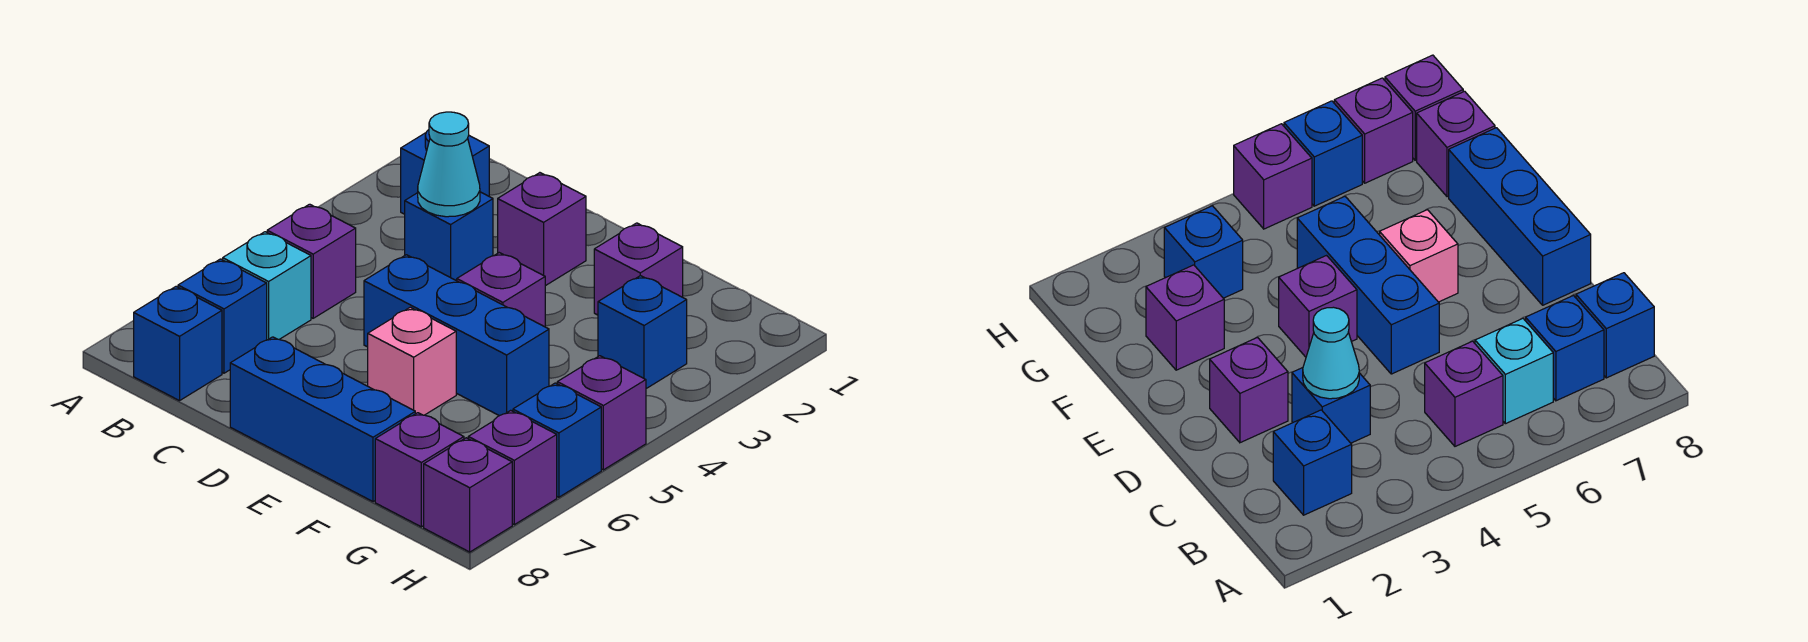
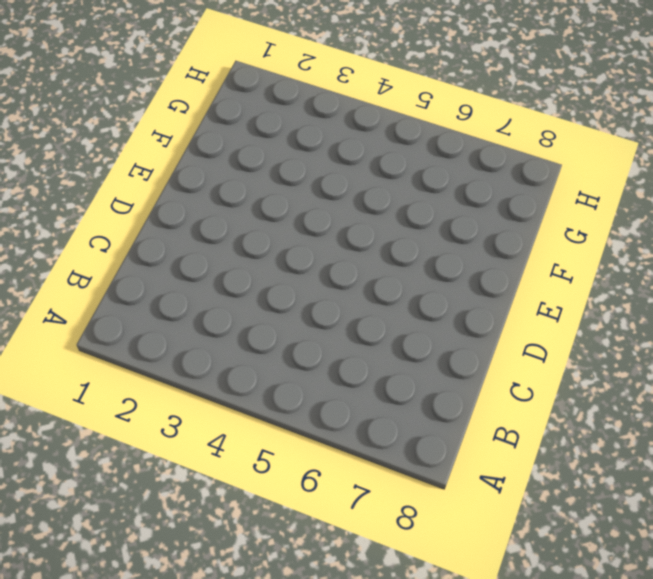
none -> blue 1x1 brick [401,130,489,214]
none -> purple 1x1 brick [267,204,356,318]
none -> cyan 1x1 brick [223,232,311,340]

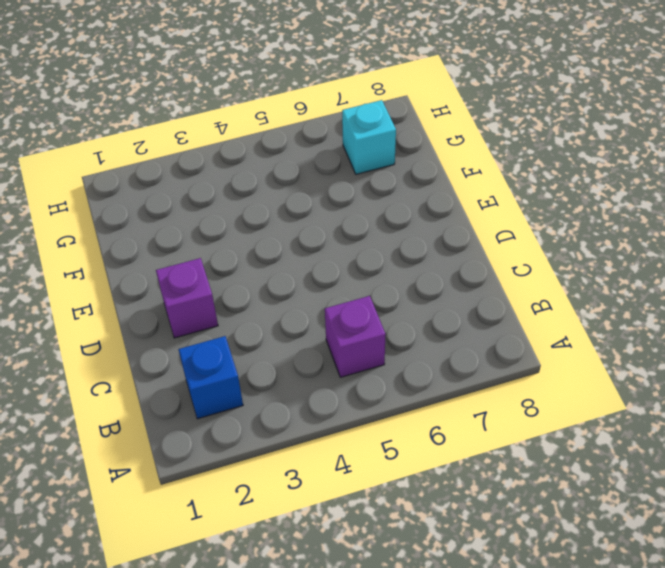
cyan 1x1 brick [342,100,396,174] -> cyan 1x1 brick moved to [223,232,311,340]
none -> blue 1x1 brick [178,259,267,373]
none -> blue 1x1 brick [134,287,222,401]
none -> blue 1x1 brick [405,192,493,281]

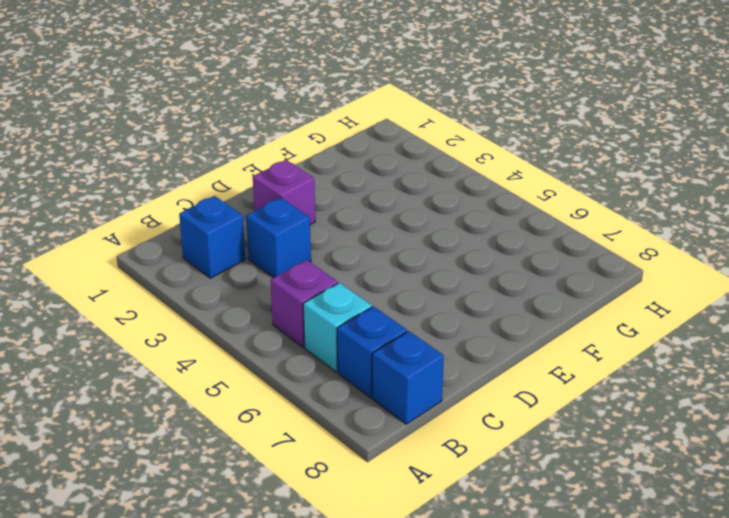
none -> blue 1x3 brick [364,255,549,416]
none -> blue 1x3 brick [230,337,415,502]
none -> purple 1x1 brick [457,253,545,327]

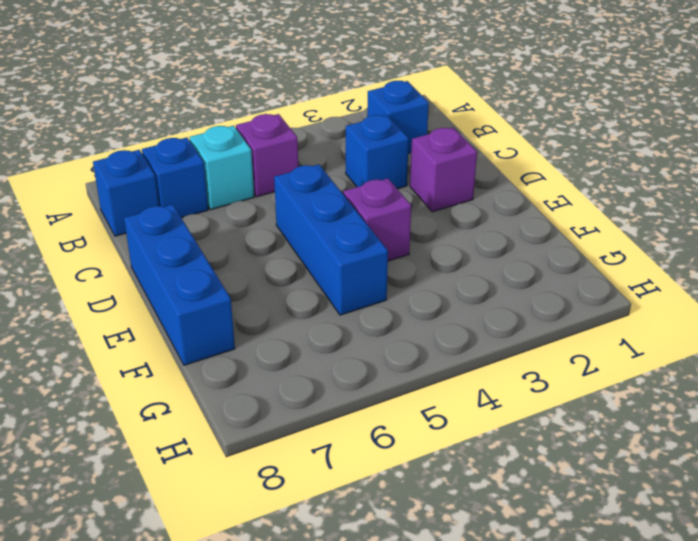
none -> pink 1x1 brick [368,307,456,415]
none -> purple 1x1 brick [594,223,683,315]
none -> blue 1x1 brick [598,276,687,389]

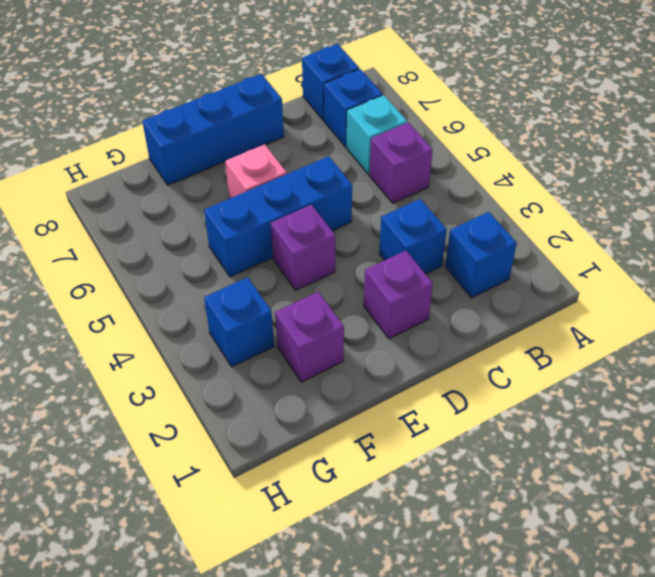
none -> purple 1x1 brick [375,413,464,527]
none -> purple 1x1 brick [557,356,646,470]
none -> blue 1x1 brick [513,383,601,497]

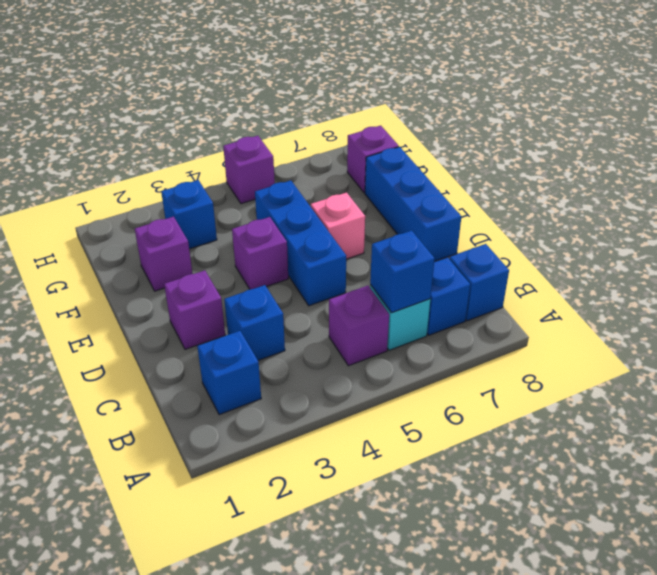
blue 1x1 brick [370,230,435,313] -> blue 1x1 brick moved to [513,383,601,497]
none -> purple 1x1 brick [468,410,557,525]
none -> purple 1x1 brick [424,438,512,552]
none -> cyan 1x1 cone [418,112,480,217]

